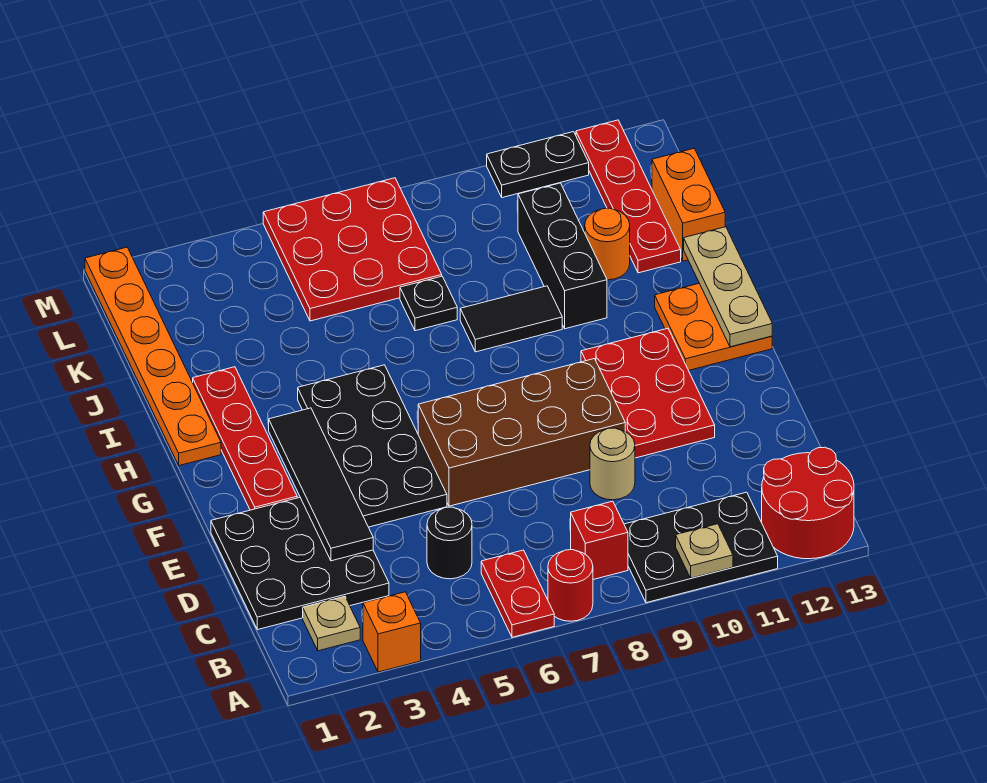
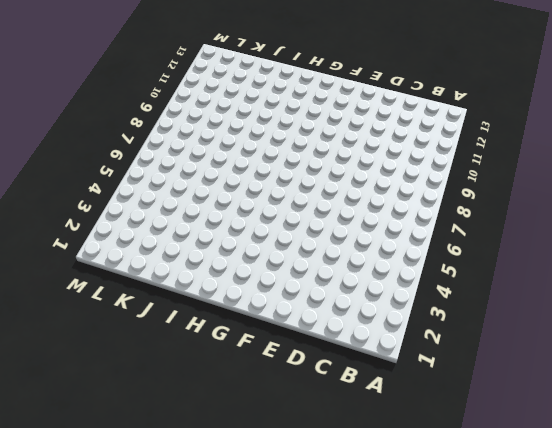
none -> orange 1x1 brick [363,592,421,672]
none -> red 1x2 plate [481,550,554,637]
none -> red 1x1 round brick [548,550,593,621]

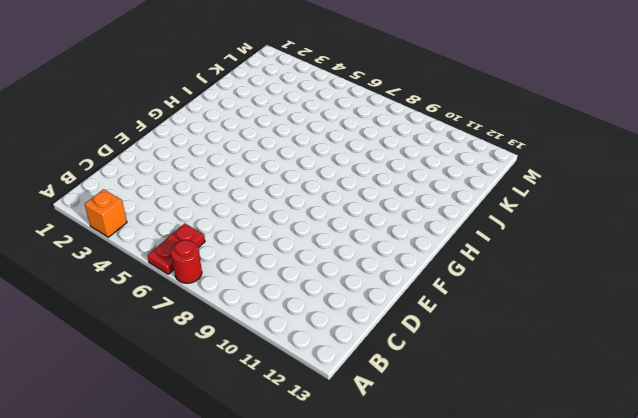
none -> black 2x3 plate [624,492,778,603]
none -> red 2x2 round brick [762,447,854,559]
none -> tan 1x1 plate [303,596,360,651]

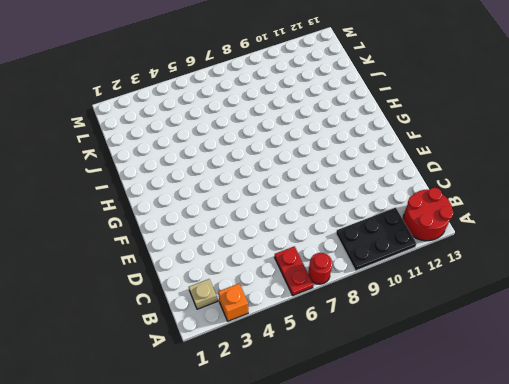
none -> red 1x1 brick [571,501,628,580]
none -> black 3x3 plate [211,498,389,630]
none -> black 1x1 round brick [427,507,472,579]

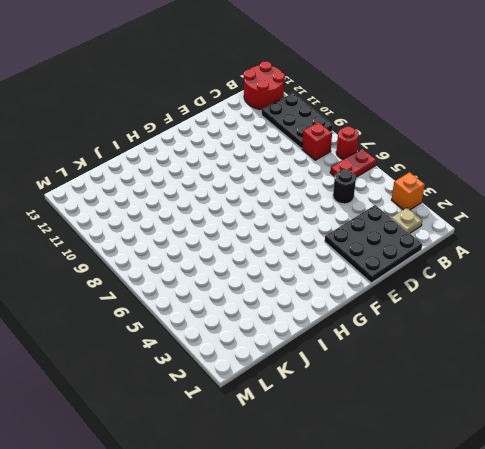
none -> tan 1x1 round brick [590,428,635,500]
none -> black 2x4 plate [298,365,447,527]
none -> brown 2x4 brick [418,359,625,506]

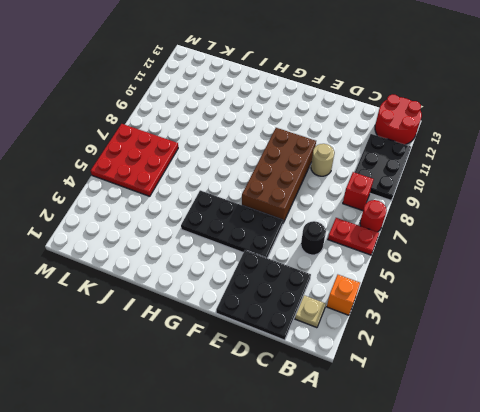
none -> red 2x3 plate [581,328,715,458]
none -> red 1x4 plate [193,367,297,510]
none -> orange 2x2 plate [655,283,772,370]

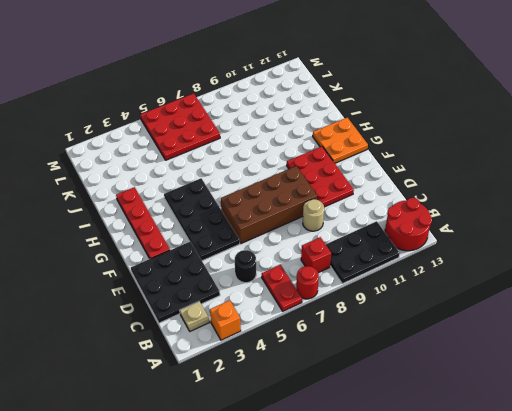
none -> orange 1x6 plate [85,247,221,466]
none -> black 1x2 tile [460,286,562,352]
none -> black 1x3 brick [518,183,607,329]

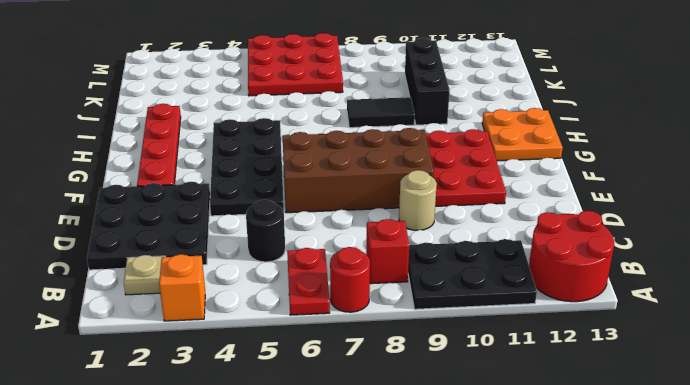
none -> orange 1x6 plate [85,247,221,466]
none -> black 1x1 plate [400,276,457,331]
none -> orange 1x1 round brick [585,208,630,280]

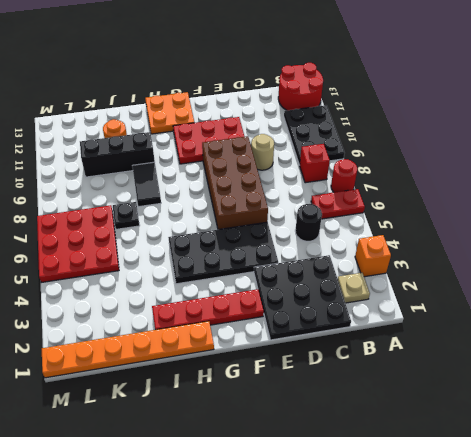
none -> red 1x4 plate [576,120,681,273]
none -> orange 1x2 brick [652,149,725,261]
none -> black 1x2 plate [487,132,589,198]

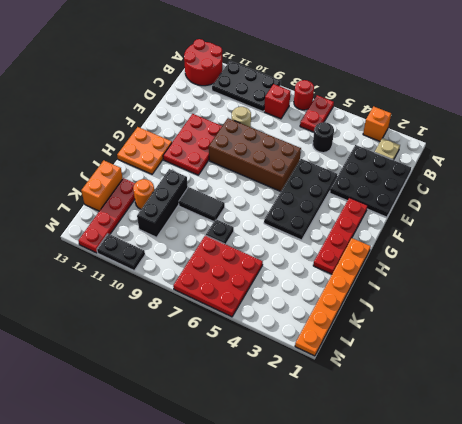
none -> tan 1x1 plate [676,524,733,578]
none -> black 1x4 tile [269,408,373,561]
none -> tan 1x3 plate [684,227,772,347]

